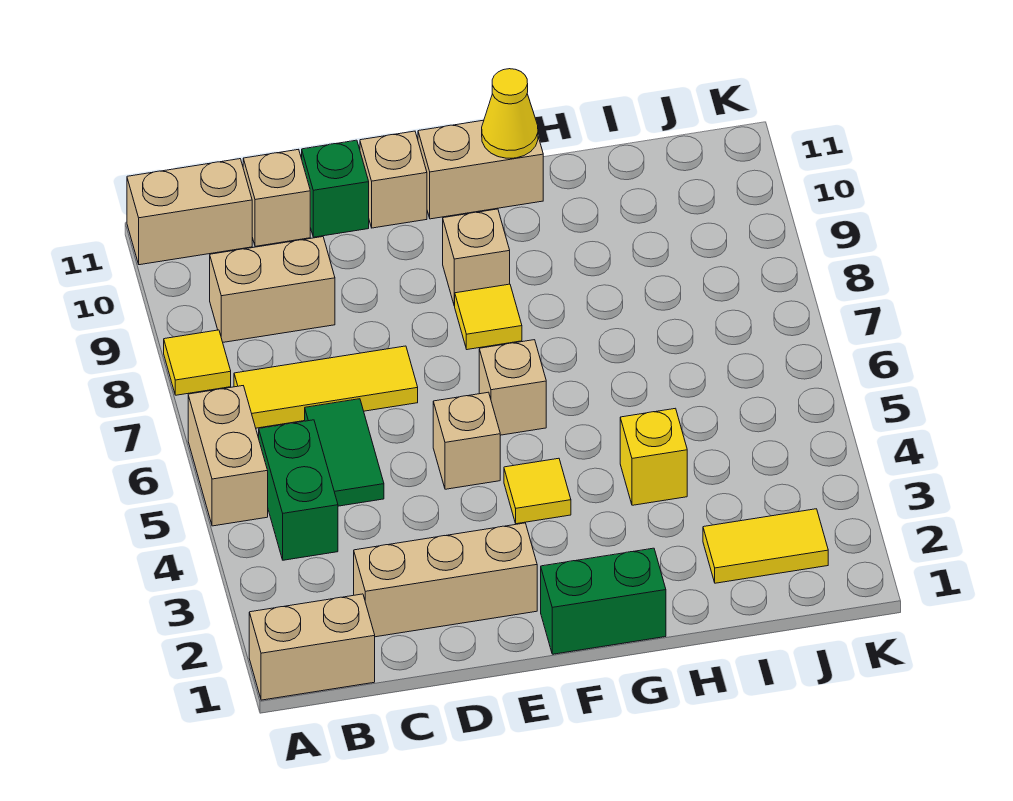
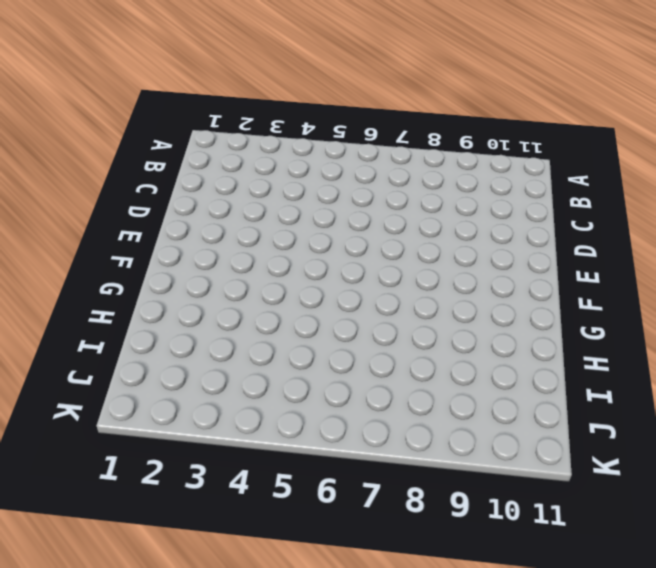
none -> tan 1x2 brick [249,594,375,700]
none -> tan 1x2 brick [188,386,268,526]
none -> yellow 1x1 tile [164,330,231,395]

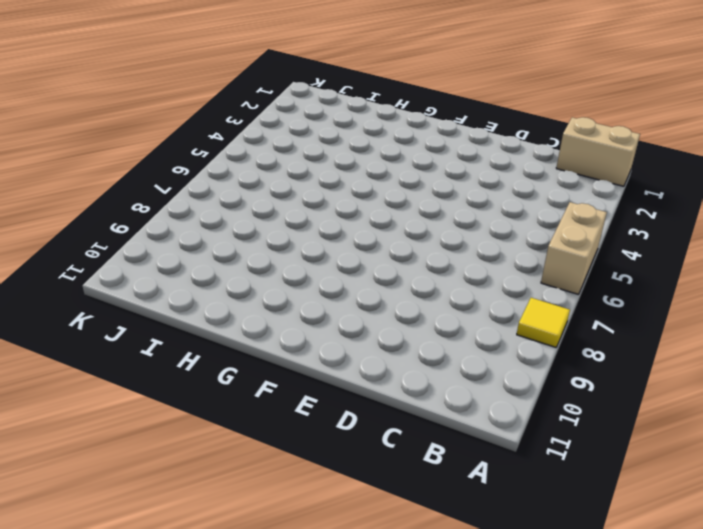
none -> tan 1x2 brick [127,159,252,265]
none -> green 1x2 brick [259,420,338,560]
none -> yellow 1x3 tile [234,346,418,428]

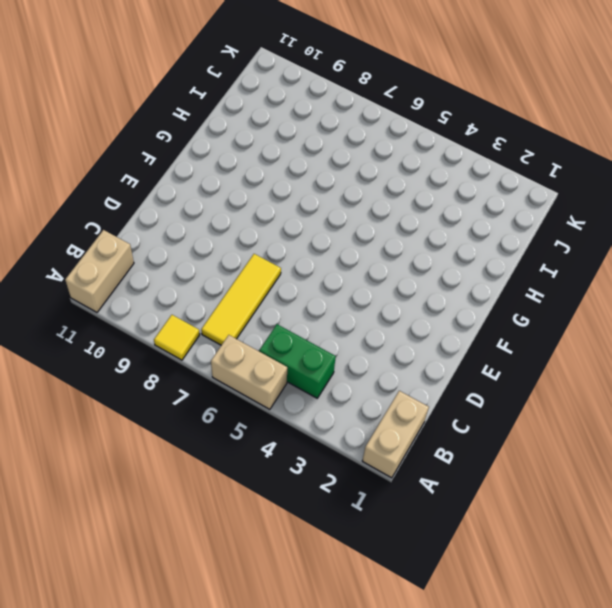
none -> tan 1x2 brick [210,237,335,342]
none -> tan 1x3 brick [354,523,537,637]
none -> green 1x2 tile [305,399,384,506]

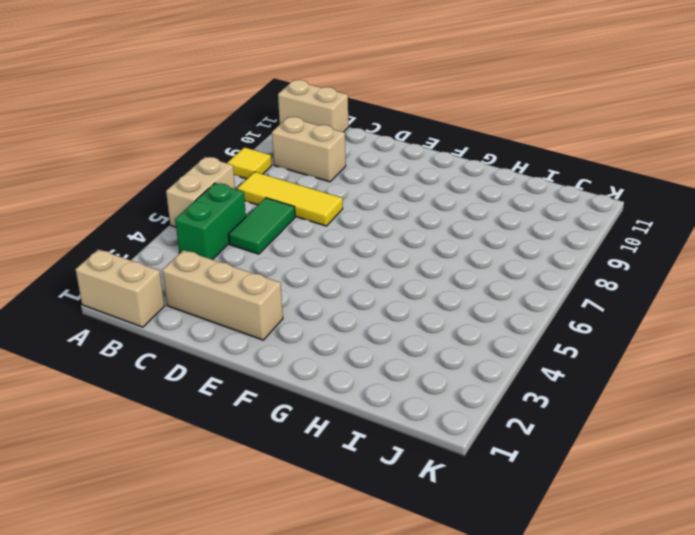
none -> tan 1x1 brick [243,149,310,246]
none -> green 1x1 brick [302,140,369,237]
none -> tan 1x1 brick [433,392,500,489]

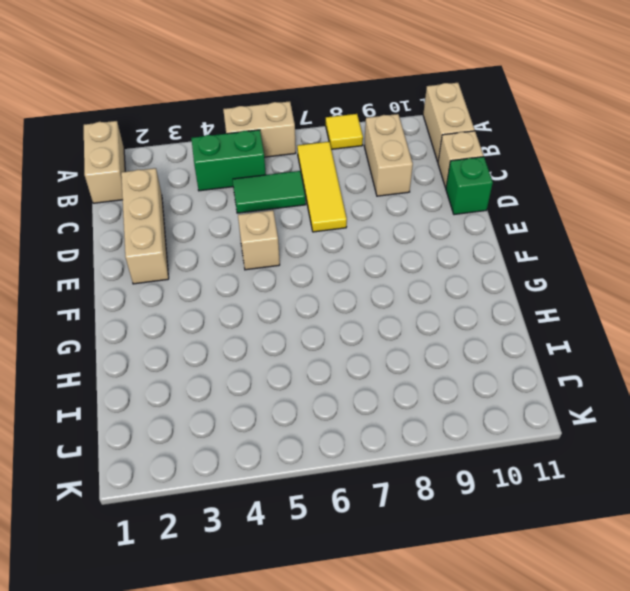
none -> tan 1x1 brick [360,131,427,228]
none -> green 1x2 brick [541,548,666,654]
none -> yellow 1x1 tile [504,458,571,524]

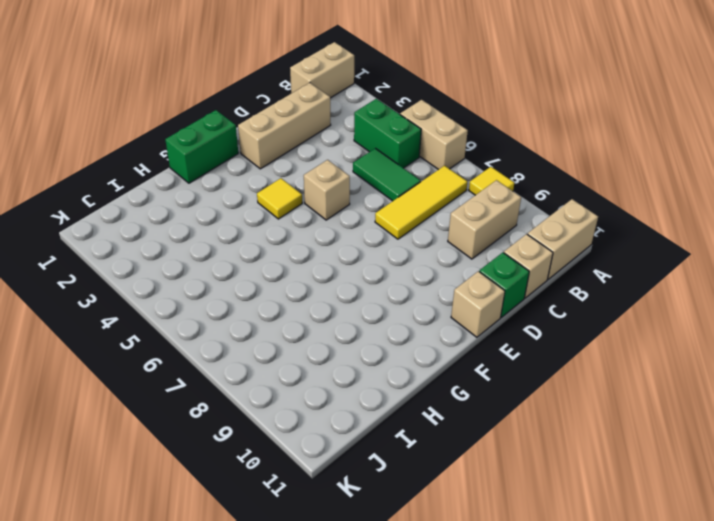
none -> tan 1x1 brick [479,340,546,435]
none -> yellow 1x1 tile [455,284,522,350]
none -> tan 1x1 brick [443,209,510,306]

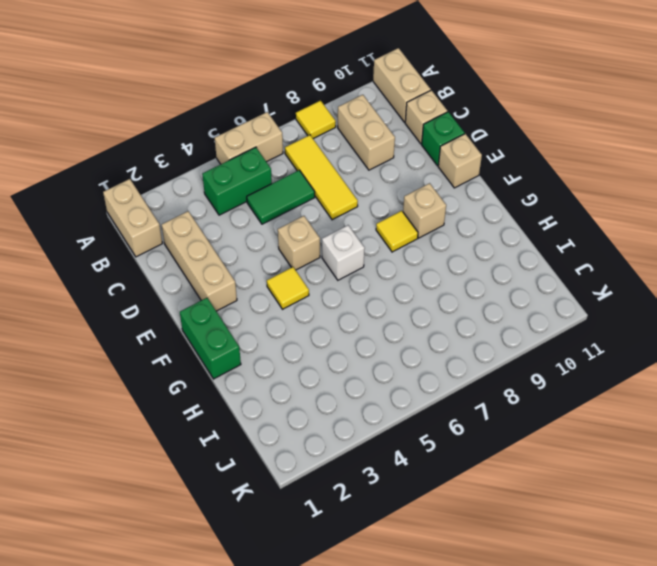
white 1x1 brick [322,225,365,280] -> tan 1x1 brick [479,340,546,435]
none -> tan 1x2 brick [418,120,543,219]
none -> yellow 1x1 brick [620,408,687,505]
none -> yellow 1x2 tile [703,509,828,583]

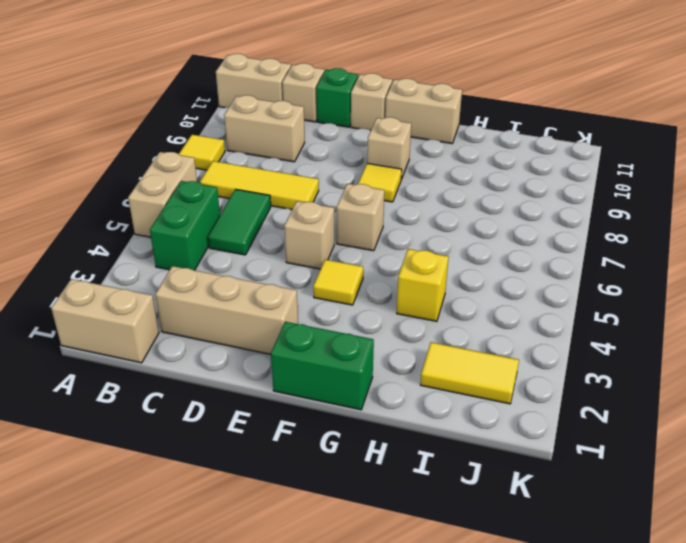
none -> yellow 1x1 cone [482,69,538,158]

